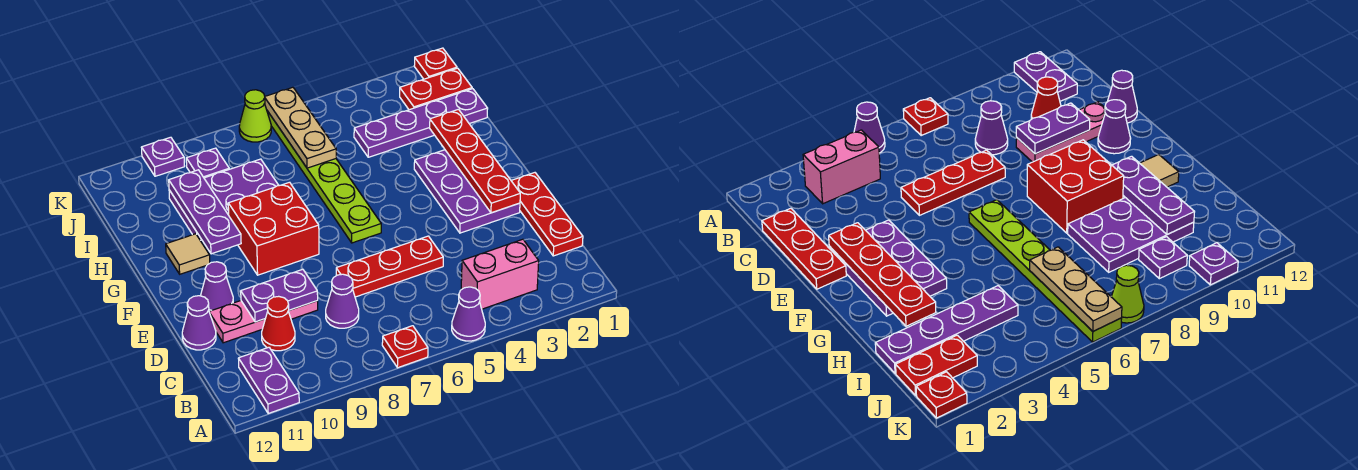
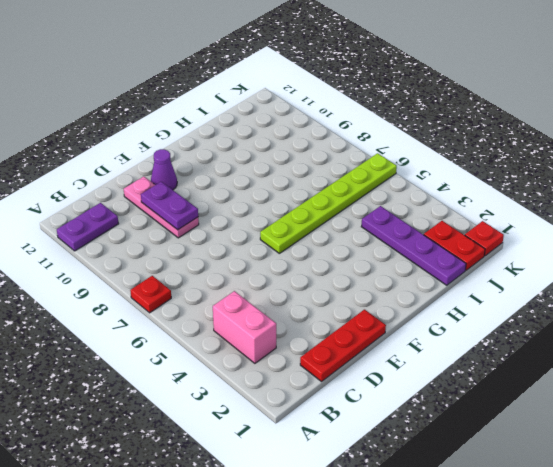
none -> purple 1x1 cone [452,287,485,341]
none -> purple 1x1 cone [326,274,359,328]
none -> red 1x1 cone [262,296,295,351]

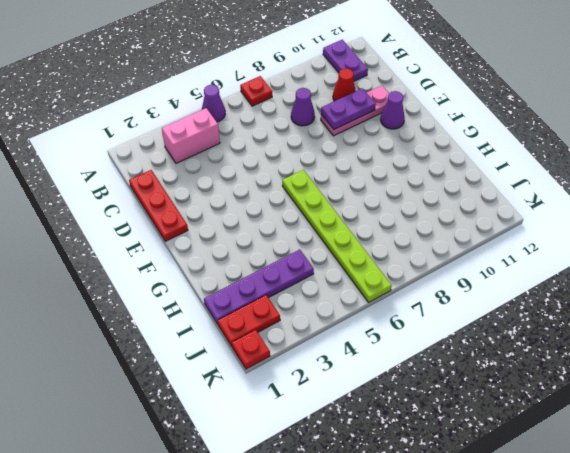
none -> red 1x3 plate [336,236,443,297]
none -> purple 1x1 cone [182,296,216,350]
none -> purple 2x3 plate [414,150,520,233]

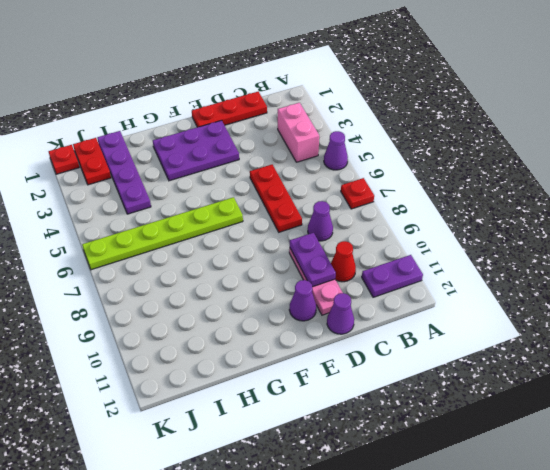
none -> red 2x2 brick [228,182,319,275]
none -> tan 1x1 tile [166,234,210,274]
none -> purple 2x3 plate [169,159,279,240]

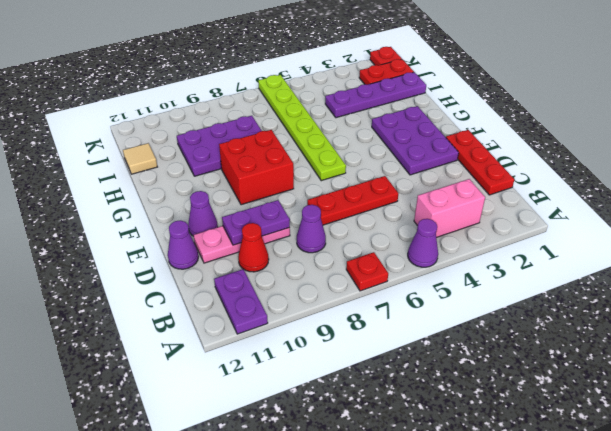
tan 1x1 tile [123,143,157,174] -> tan 1x1 tile moved to [166,234,210,274]
none -> purple 1x1 plate [186,148,229,178]
none -> lime 1x1 cone [239,90,271,142]
none -> purple 1x1 plate [141,137,185,176]

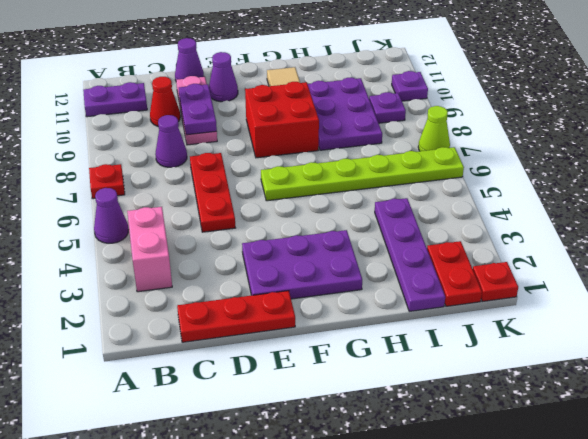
none -> red 1x4 plate [430,109,520,213]
none -> purple 1x3 plate [169,170,241,254]
none -> tan 1x3 plate [265,87,336,168]

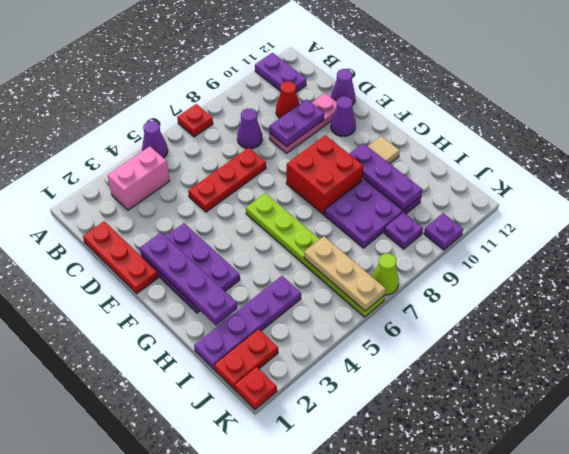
purple 1x4 plate [140,233,237,325] -> red 1x4 plate [430,109,520,213]

